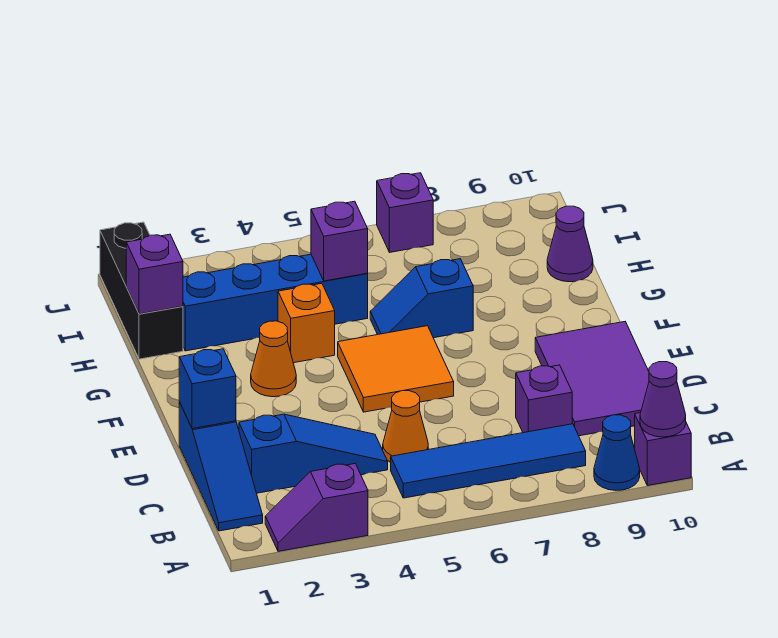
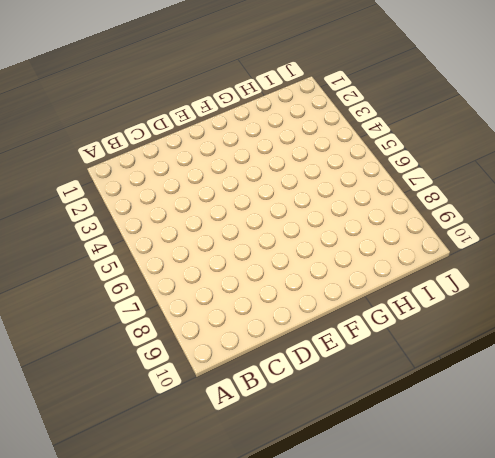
none -> purple 1x2 slope [265,464,368,551]
none -> blue 1x1 cone [594,415,640,490]
none -> purple 1x1 brick [635,413,691,486]

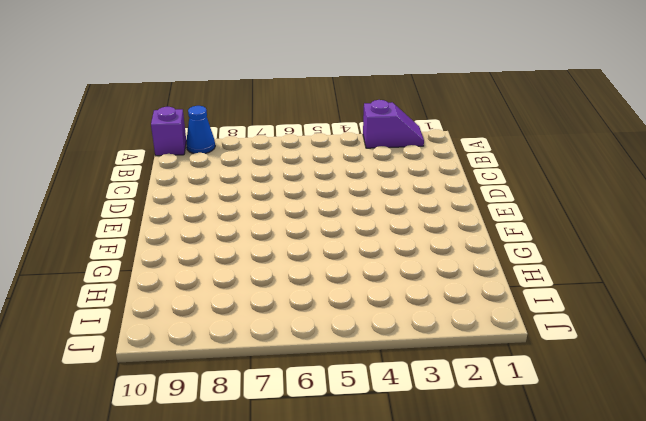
none -> blue 1x3 slope [179,402,263,531]
none -> blue 1x4 tile [391,424,586,498]
none -> blue 1x3 slope [239,414,388,493]

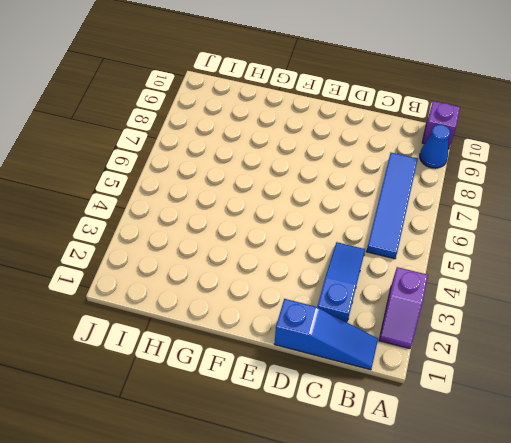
none -> orange 1x1 cone [383,391,428,462]
none -> purple 1x1 brick [516,365,572,433]
none -> purple 2x3 tile [535,322,649,436]

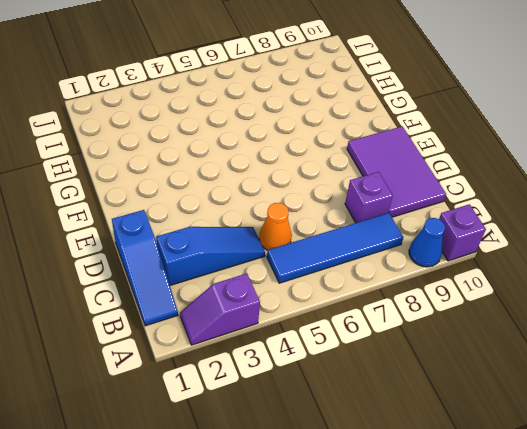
none -> orange 2x2 tile [338,326,454,412]
none -> orange 1x1 cone [251,321,296,397]
none -> orange 1x1 brick [278,283,335,363]

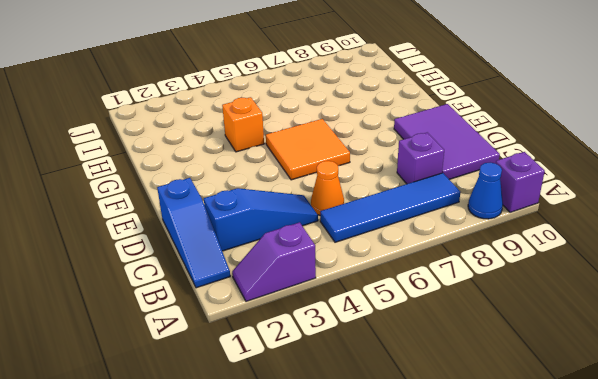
none -> orange 1x1 cone [251,321,296,397]
none -> blue 1x2 slope [370,259,473,338]
none -> black 1x3 brick [100,222,183,359]

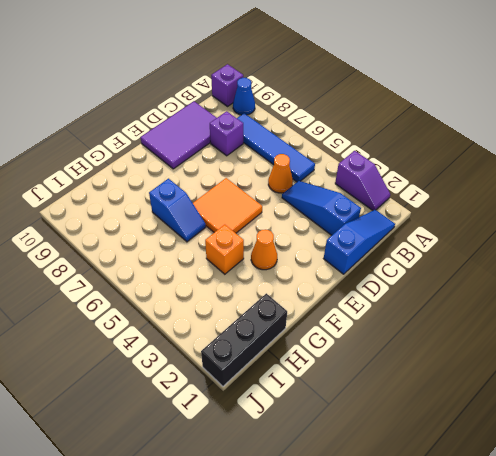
none -> blue 1x4 brick [183,254,368,351]
none -> purple 1x1 cone [547,206,593,282]
none -> purple 1x1 brick [377,173,433,252]

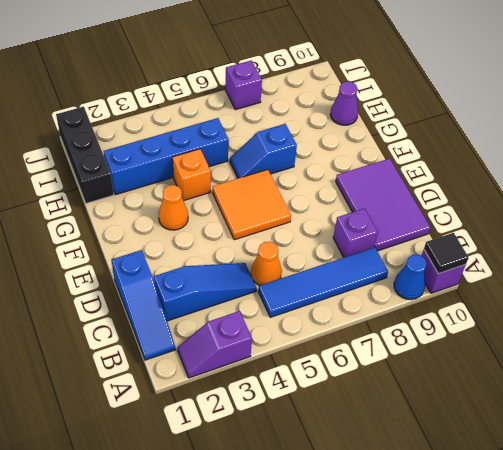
black 1x1 tile [424,233,469,274] -> purple 1x1 cone [640,362,686,437]
none -> blue 1x1 brick [179,349,236,429]
none -> purple 1x1 brick [126,234,183,314]
none -> purple 1x1 brick [311,201,368,281]

